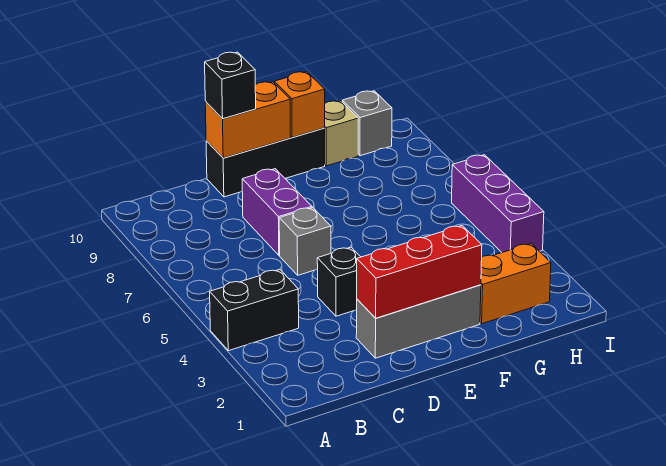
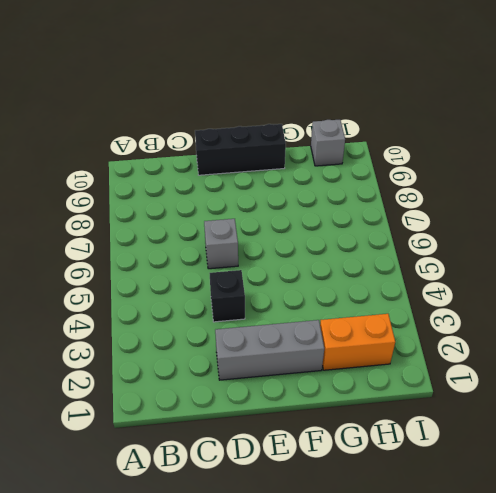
none -> black 1x2 brick [210,269,299,351]
none -> purple 1x2 brick [242,169,312,255]
none -> tan 1x1 brick [325,101,358,166]

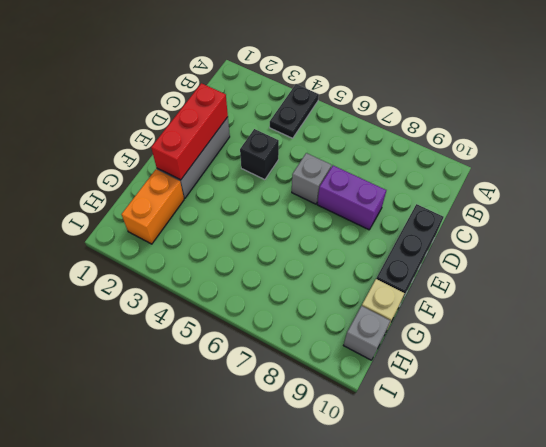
black 1x2 plate [270,84,319,138] -> black 1x2 brick [210,269,299,351]
none -> purple 1x3 brick [452,155,544,252]
none -> orange 1x2 brick [205,82,291,158]
none -> orange 1x1 brick [274,72,325,137]

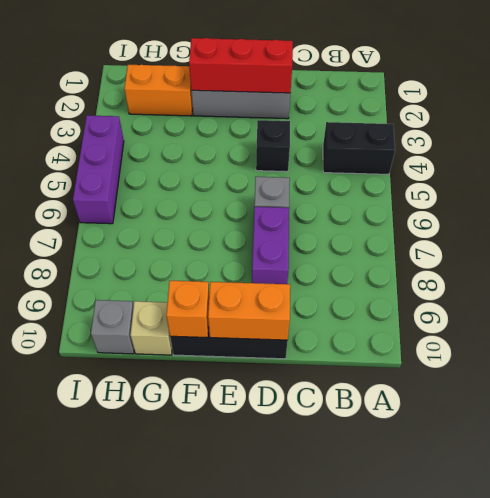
none -> black 1x1 brick [205,52,256,119]

